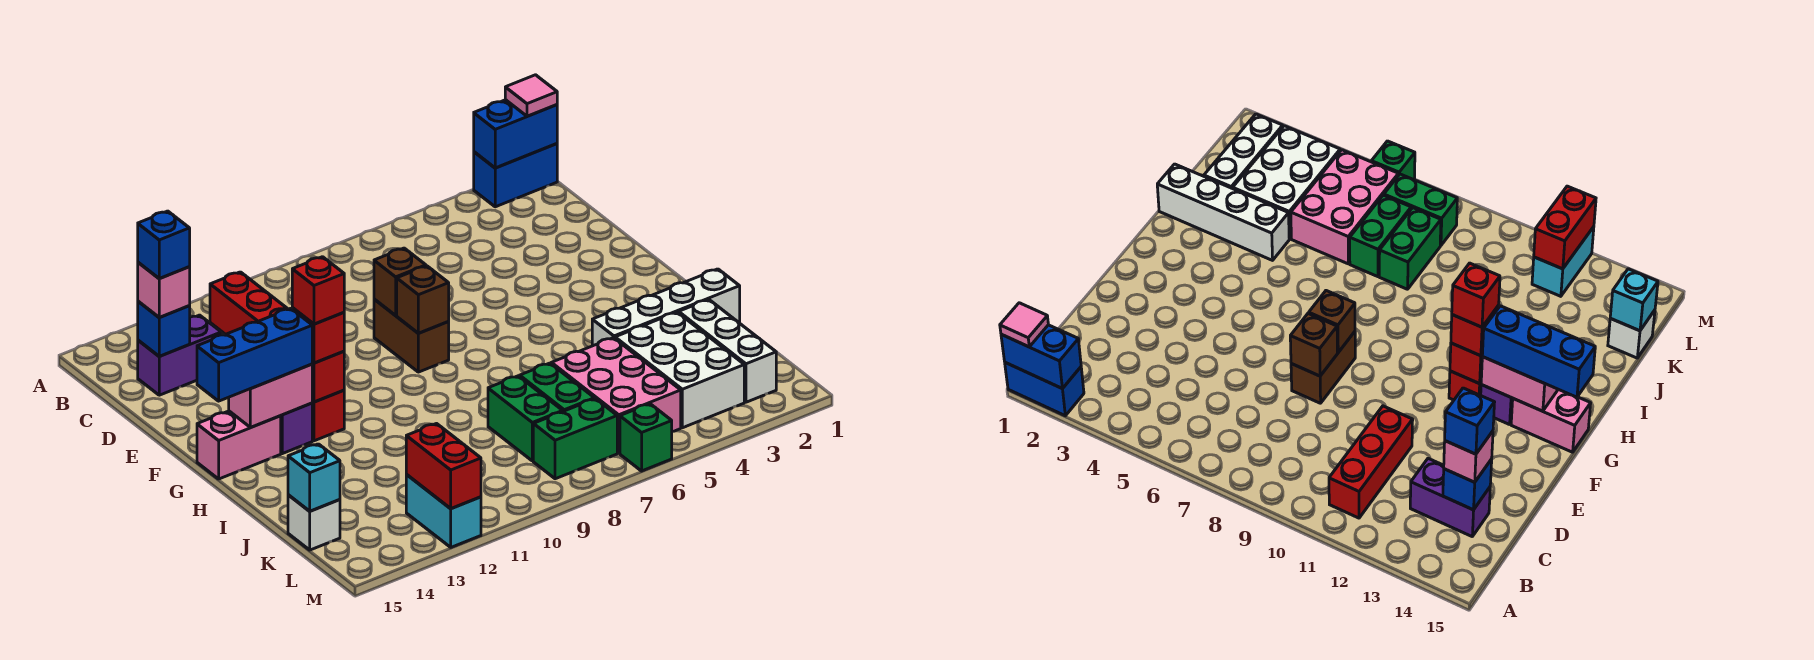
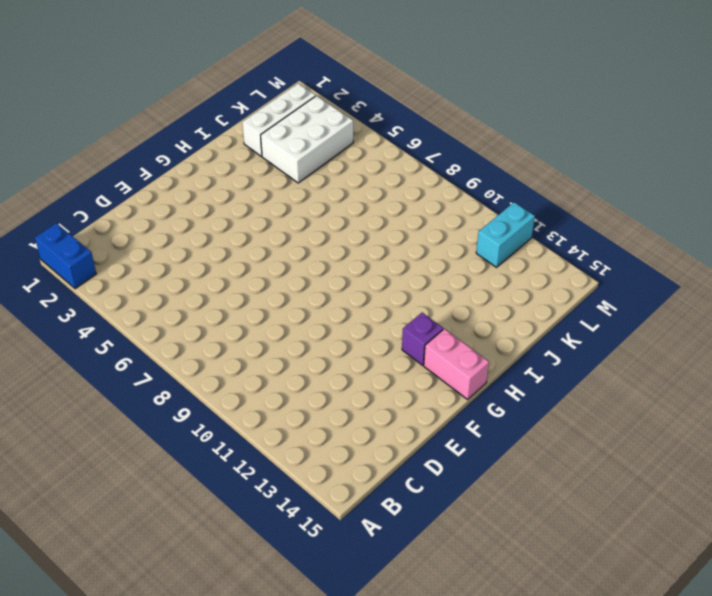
none -> red 1x3 brick [210,272,287,334]
none -> purple 1x2 brick [138,315,221,395]
none -> brown 1x2 brick [374,299,449,372]
none -> red 1x1 brick [312,390,344,441]

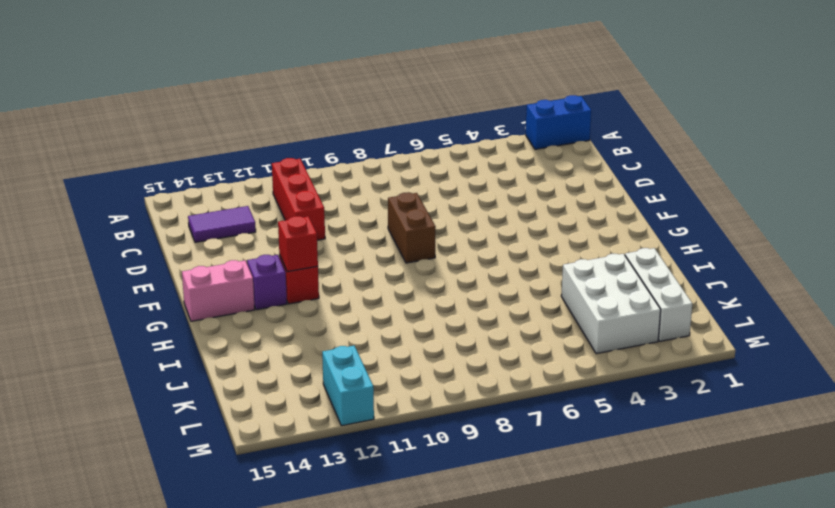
purple 1x2 tile [188,206,256,242] -> purple 1x2 brick [138,315,221,395]
none -> white 1x4 brick [592,269,740,346]
none -> pink 2x3 brick [551,338,681,453]
none -> green 1x2 brick [520,363,594,411]
none -> green 1x2 brick [488,376,563,461]

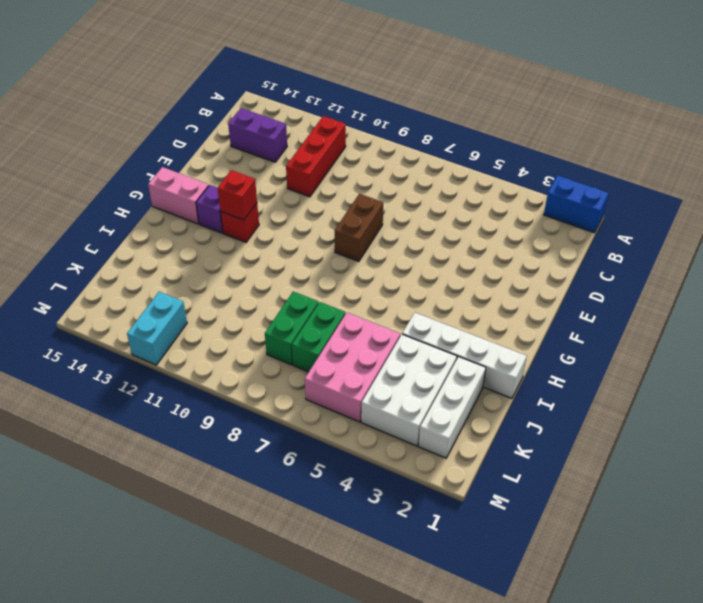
none -> white 1x1 brick [288,495,340,550]
none -> green 1x2 brick [533,399,617,479]
none -> green 1x1 brick [620,404,672,471]
none -> blue 1x2 brick [474,100,557,168]

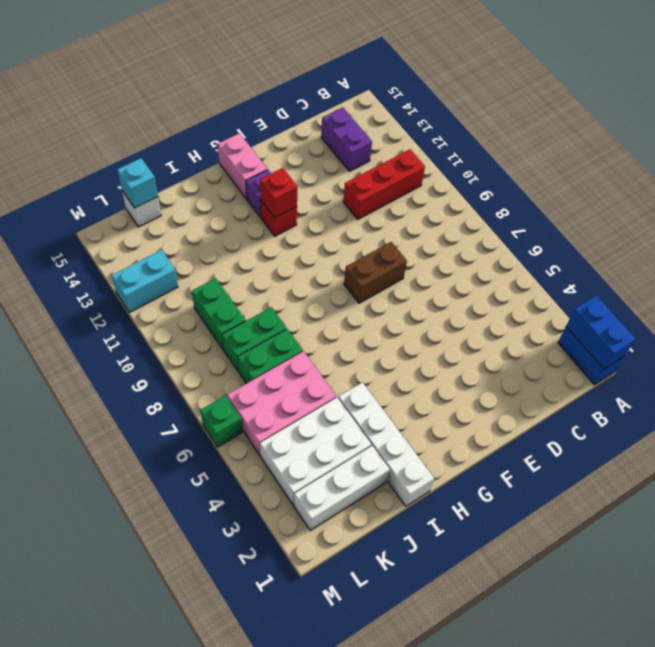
green 1x2 brick [192,278,246,349] -> green 1x2 brick moved to [533,399,617,479]
none -> blue 1x1 brick [138,301,190,356]
none -> brown 1x1 brick [374,248,426,316]
none -> brown 1x1 brick [397,266,449,333]
none -> pink 1x2 brick [229,364,312,427]

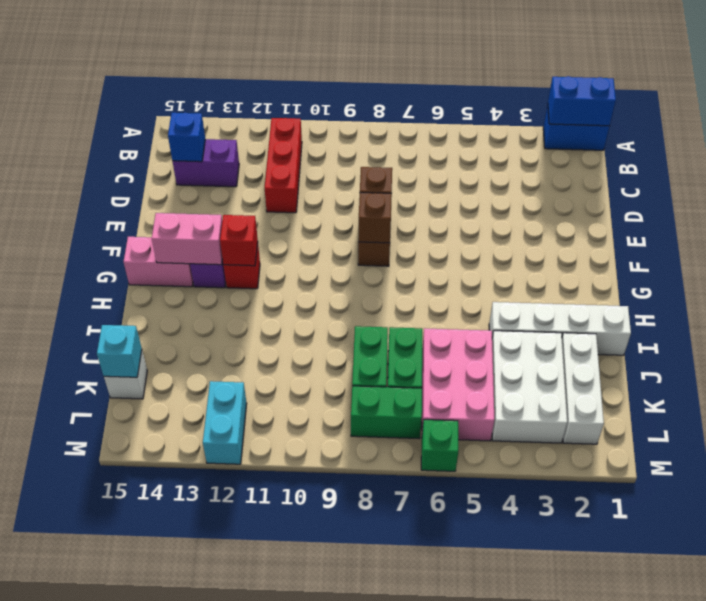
none -> red 1x2 brick [406,424,481,509]
none -> pink 1x1 tile [505,75,557,116]
none -> pink 1x1 brick [138,262,190,317]
none -> red 1x1 brick [292,308,344,363]

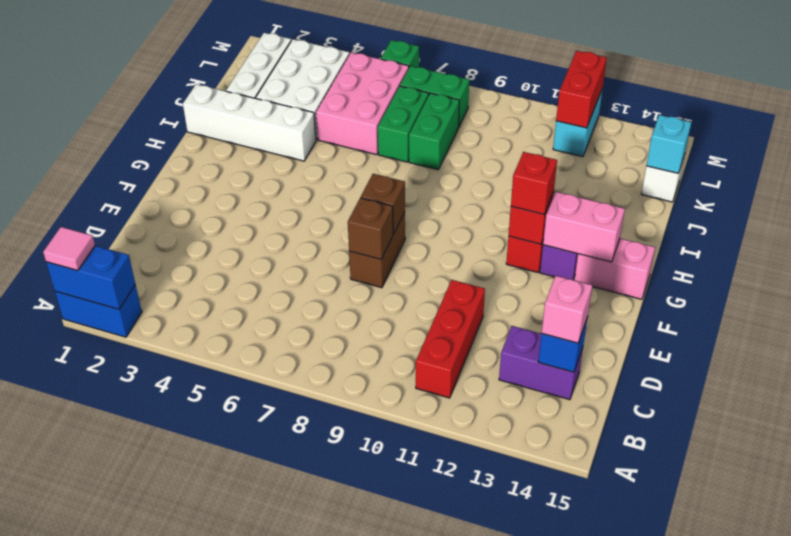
none -> blue 1x3 brick [197,308,312,401]
none -> blue 1x1 brick [138,211,190,279]
none -> red 1x1 brick [292,257,344,324]

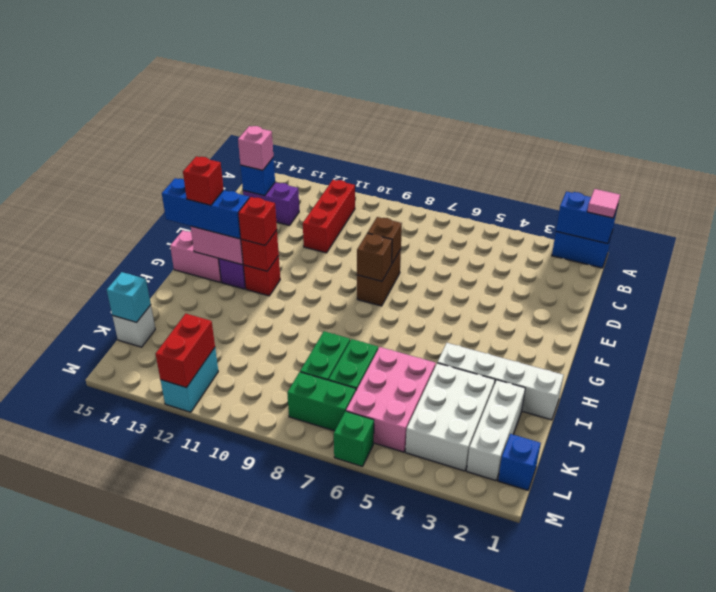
red 1x1 brick [183,156,224,205] -> red 1x1 brick moved to [292,257,344,324]
blue 1x1 brick [498,434,541,490] -> blue 1x1 brick moved to [138,211,190,279]

